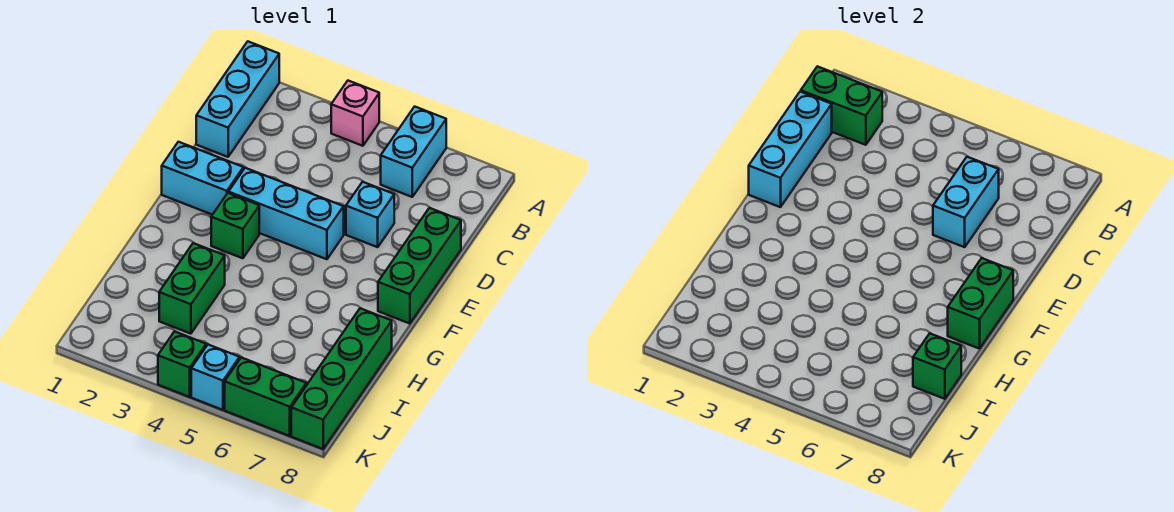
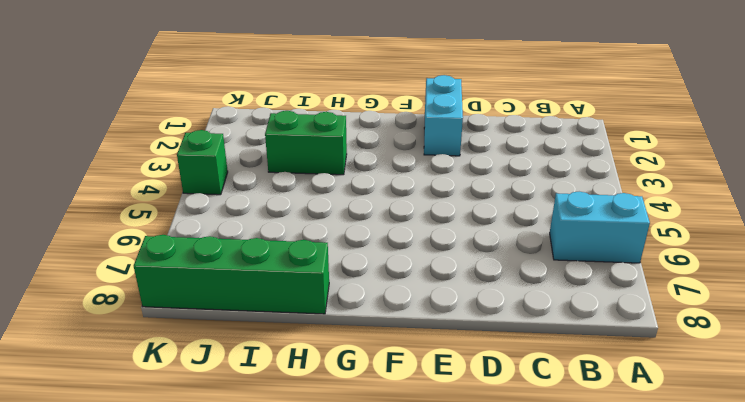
none -> cyan 1x3 brick [196,41,279,157]
none -> pink 1x1 brick [331,81,379,146]
none -> cyan 1x1 brick [346,182,394,247]

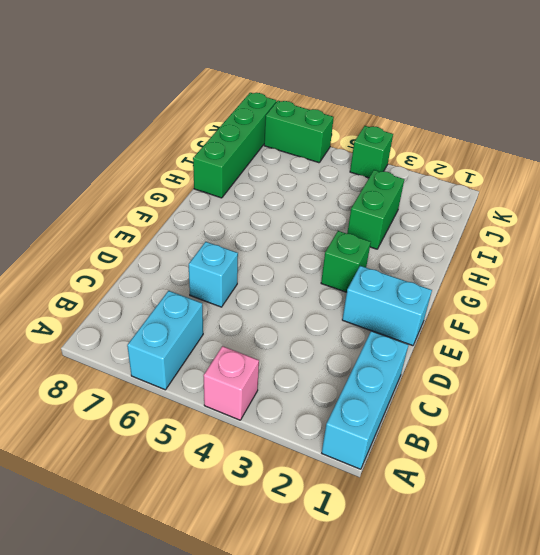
none -> green 1x3 brick [378,208,461,324]
none -> cyan 1x3 brick [229,168,344,259]
none -> cyan 1x1 brick [191,345,240,410]

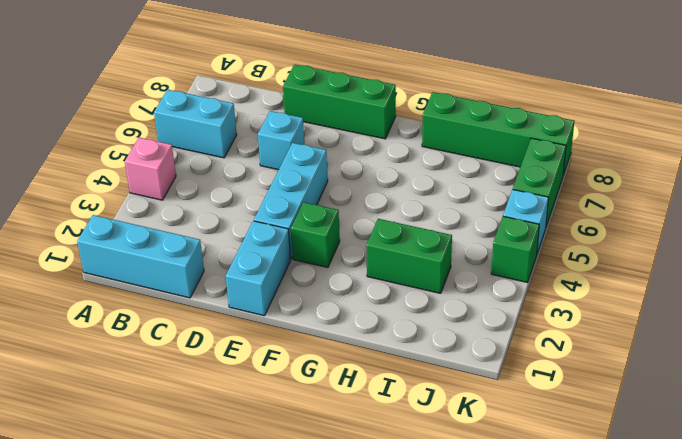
none -> green 1x2 brick [801,66,882,145]
none -> cyan 1x3 brick [749,92,832,207]
none -> cyan 1x2 brick [933,157,999,247]

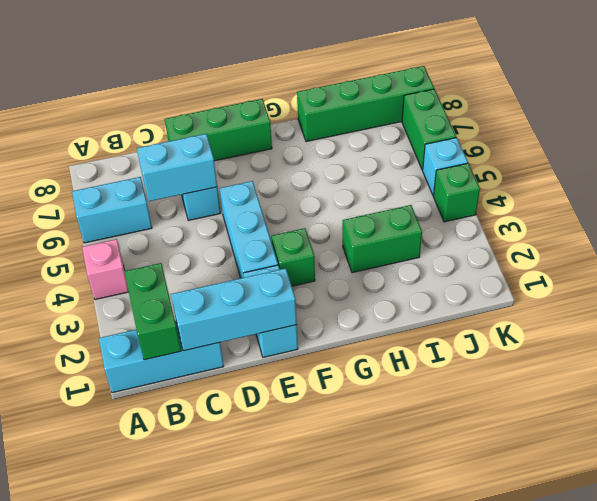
none -> green 1x2 brick [948,258,1013,349]
none -> green 1x1 brick [913,333,961,399]

